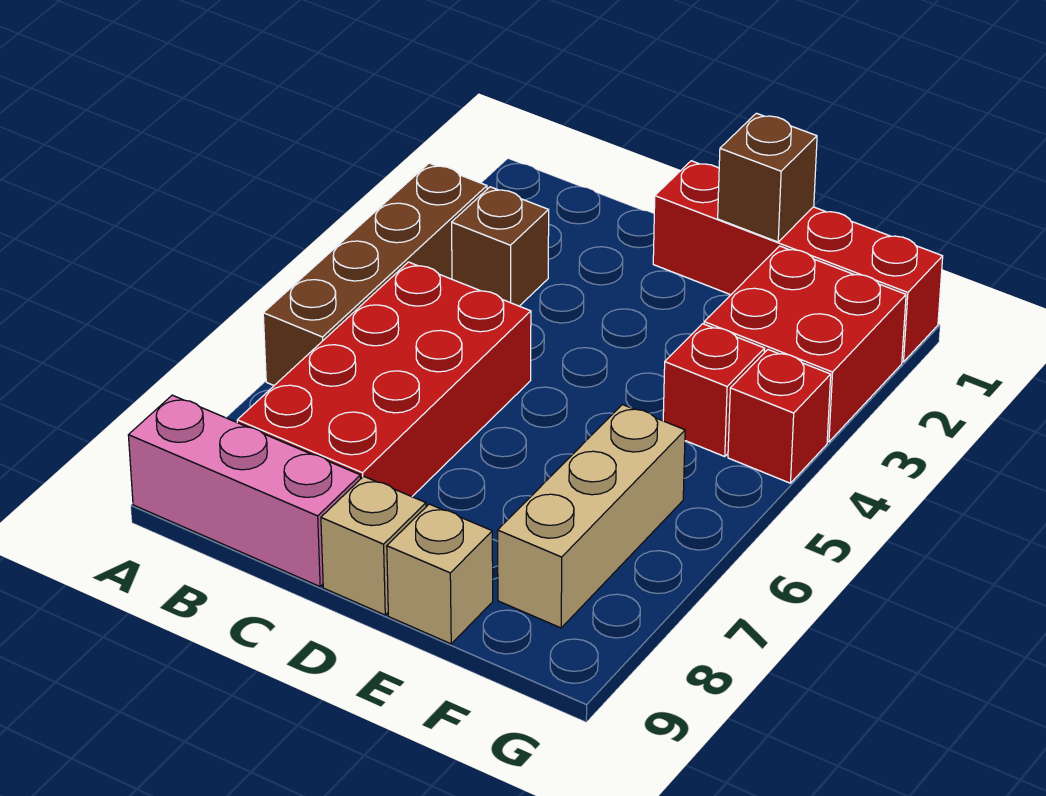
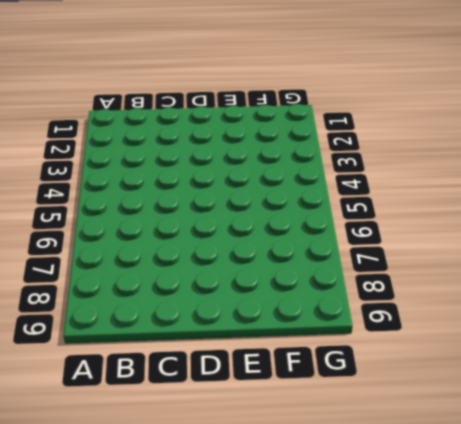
none -> brown 1x4 brick [263,163,487,385]
none -> pink 1x3 brick [128,395,361,586]
none -> brown 1x1 brick [452,187,549,306]

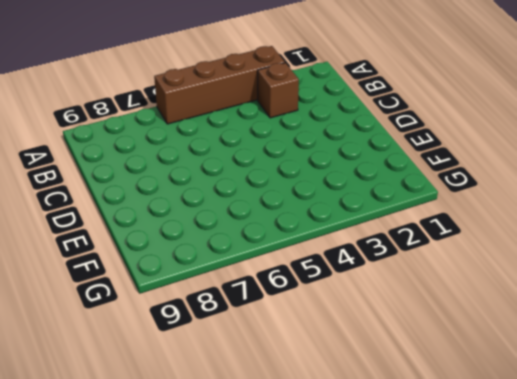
none -> pink 1x3 brick [128,395,361,586]
none -> red 2x4 brick [237,262,531,497]
none -> red 1x4 brick [653,161,943,362]

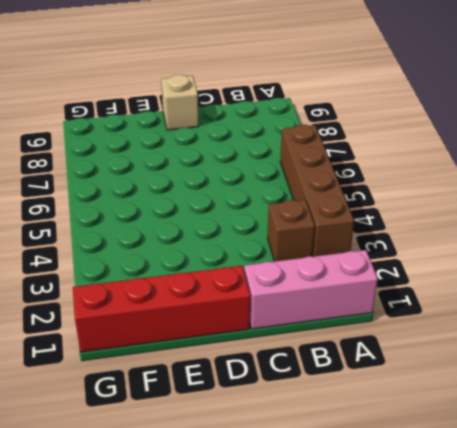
pink 1x3 brick [244,250,378,329] -> pink 1x3 brick moved to [128,395,361,586]
none -> red 2x4 brick [237,262,531,497]
none -> tan 1x1 brick [387,504,493,644]
none -> red 2x2 brick [704,246,906,442]

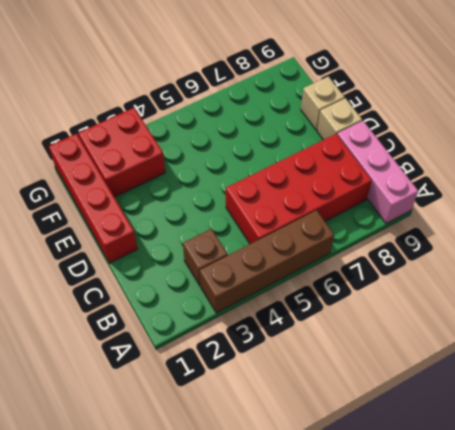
none -> red 1x1 brick [663,324,765,456]
none -> tan 1x3 brick [498,405,685,628]
none -> red 1x1 brick [728,350,831,483]

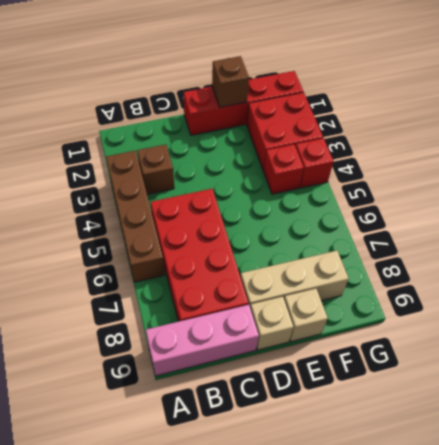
tan 1x3 brick [240,251,349,306] -> tan 1x3 brick turned to [498,405,685,628]

